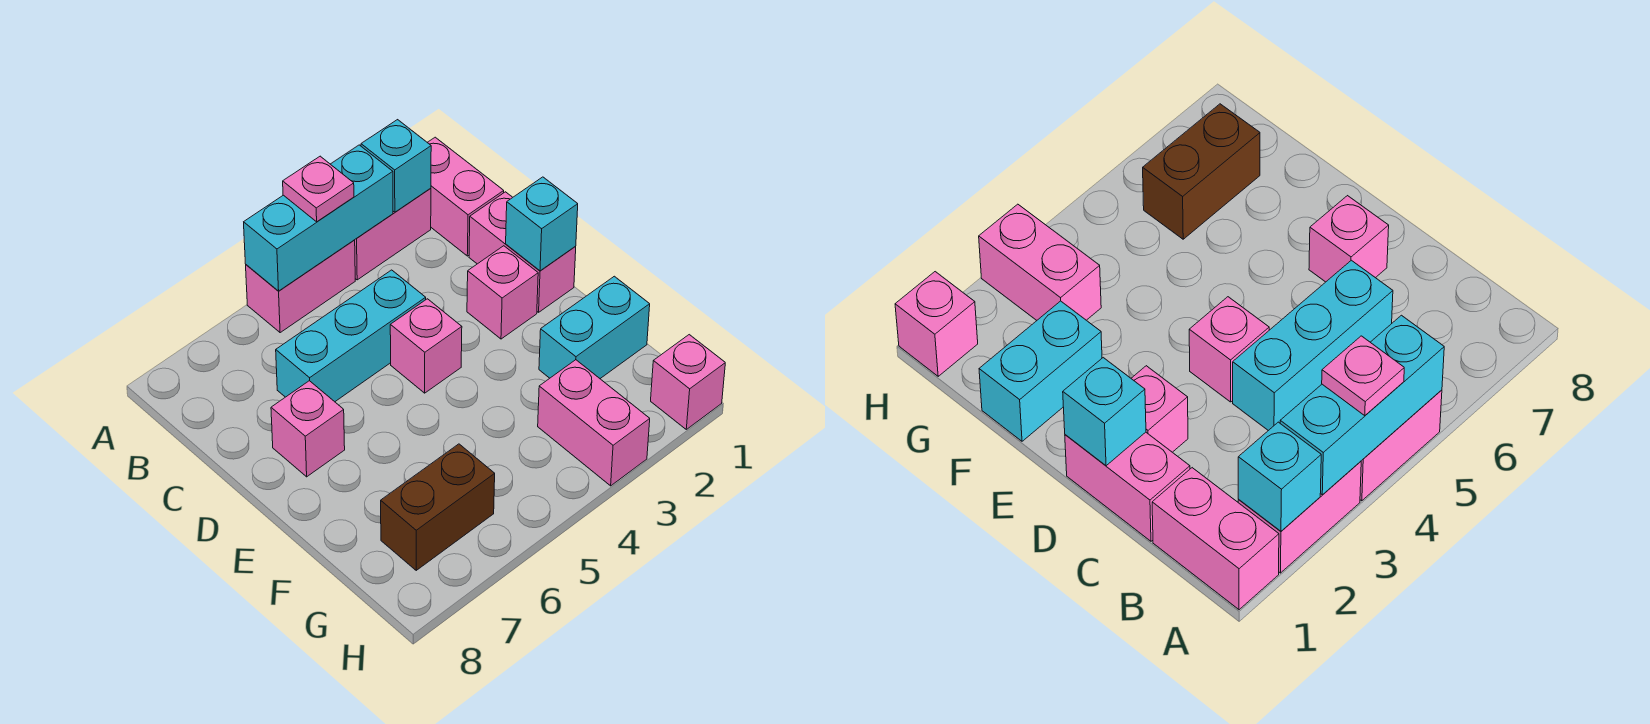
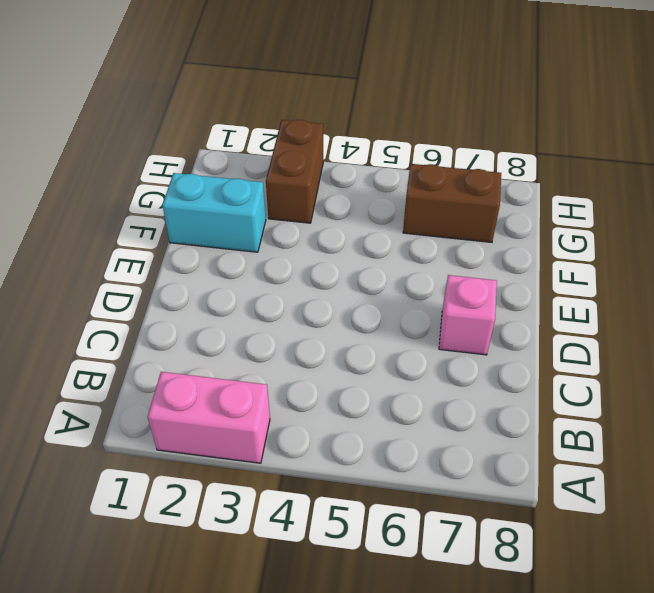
brown 1x2 brick [266,120,323,223] -> pink 1x2 brick [538,360,650,486]
none -> pink 1x2 brick [427,137,504,256]
none -> pink 1x2 brick [246,240,355,333]
none -> pink 1x2 brick [469,192,576,312]

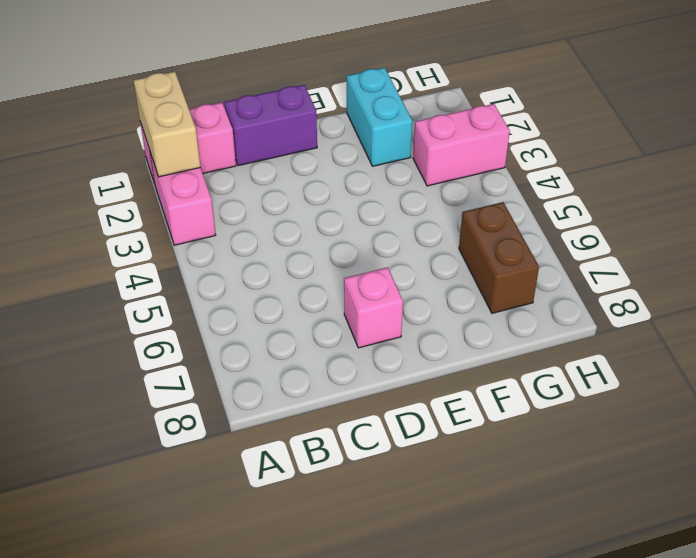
tan 1x2 brick [133,72,200,177] -> cyan 1x1 brick [361,120,431,212]
purple 1x2 brick [224,85,317,166] -> pink 1x2 brick [469,192,576,312]
none -> pink 1x2 brick [246,240,355,333]
none -> cyan 1x3 brick [276,270,426,402]
none -> pink 1x1 brick [467,246,538,339]

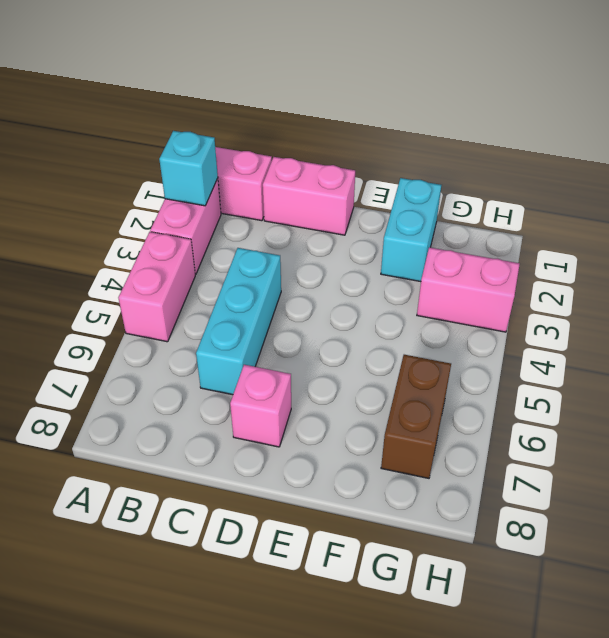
none -> pink 1x1 brick [467,246,538,339]
none -> pink 1x1 brick [390,299,462,393]
none -> pink 1x1 brick [651,335,725,429]

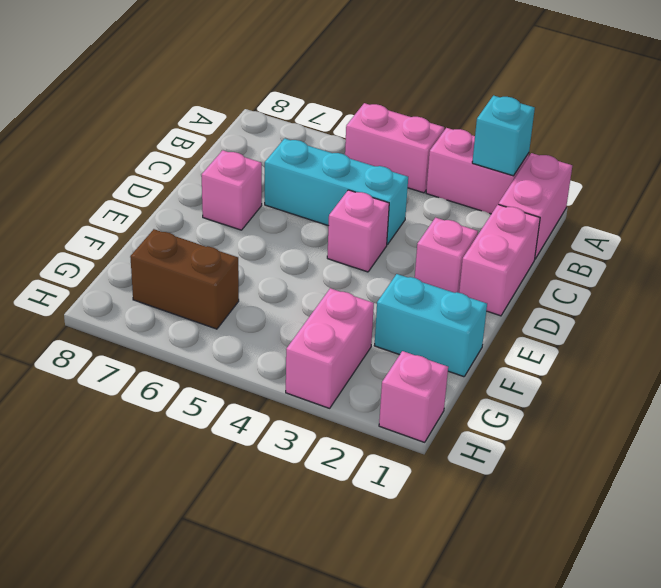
none -> cyan 1x3 brick [244,145,393,291]
none -> cyan 1x1 brick [506,177,578,271]
none -> pink 1x1 plate [283,156,354,222]

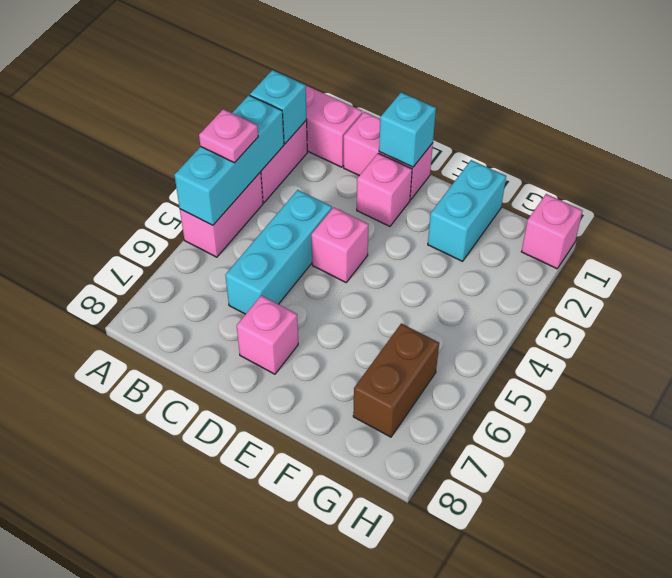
none -> pink 1x2 brick [538,360,650,486]

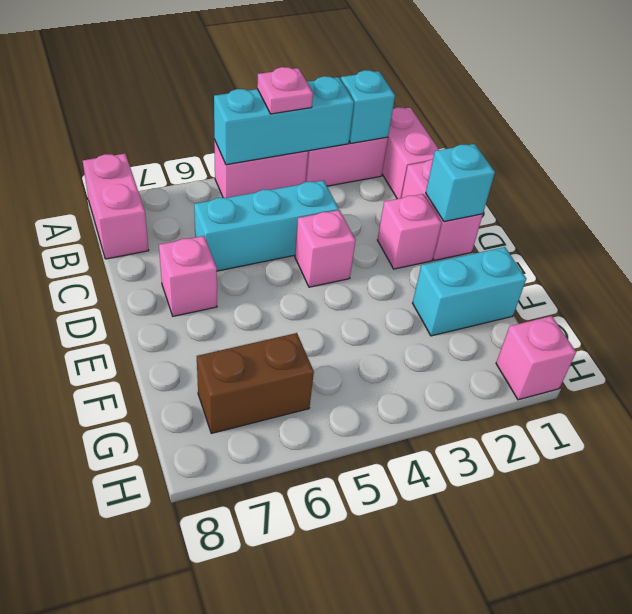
pink 1x2 brick [83,154,149,259] -> pink 1x2 brick moved to [538,360,650,486]

